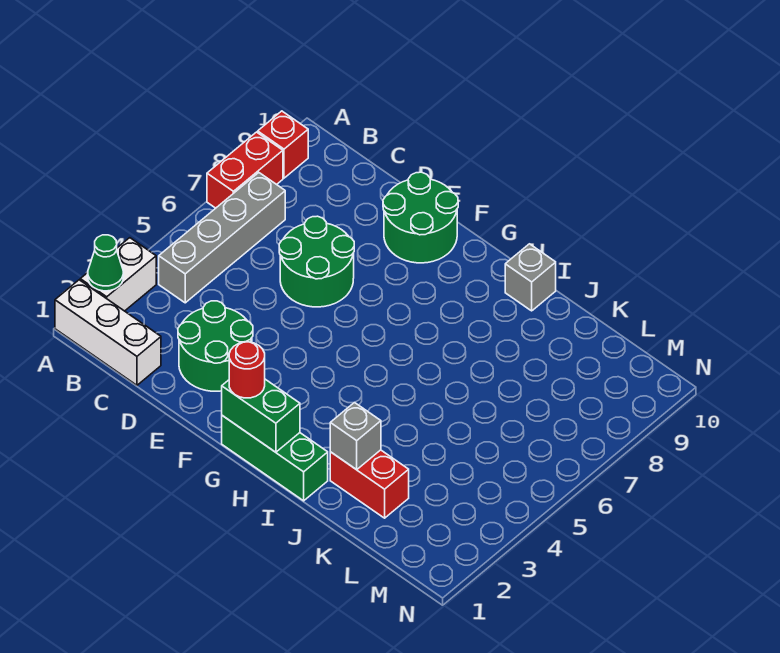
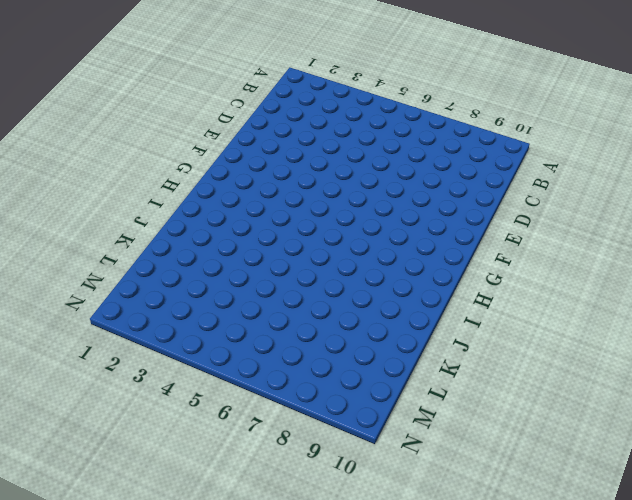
none -> white 1x3 brick [55,280,161,385]
none -> white 1x2 brick [80,238,156,311]
none -> red 1x2 brick [207,132,283,208]

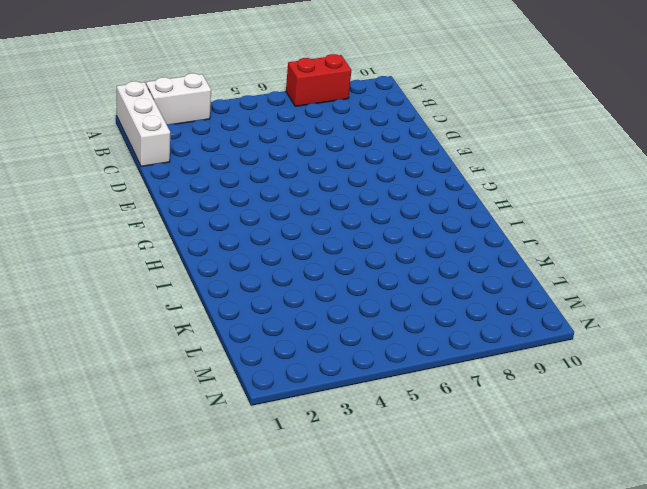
none -> red 1x1 brick [258,111,308,178]
none -> grey 1x4 brick [159,173,285,303]
none -> green 2x2 round brick [178,301,253,391]

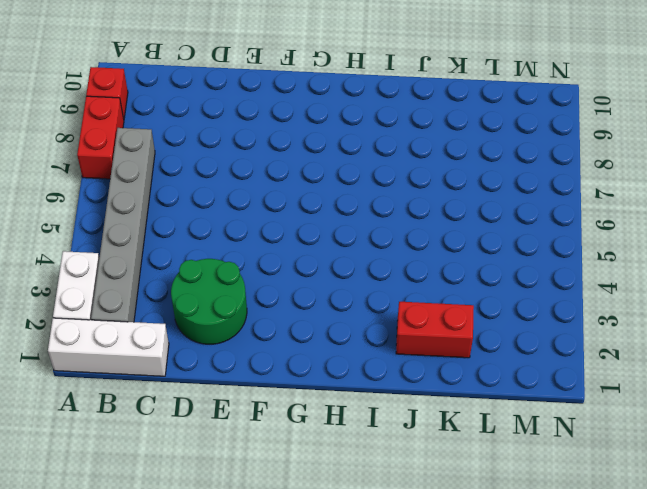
grey 1x6 brick [91,128,155,322] -> grey 1x4 brick [159,173,285,303]
none -> green 2x2 round brick [279,216,354,307]
none -> green 2x2 round brick [383,172,458,263]
none -> green 1x3 brick [222,416,328,501]

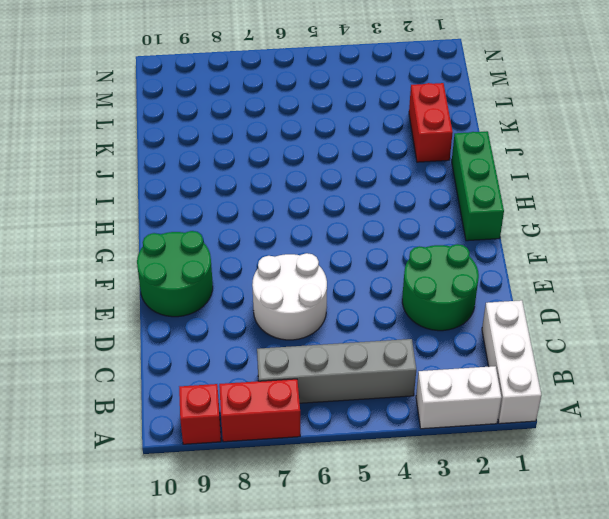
white 2x2 round brick [252,253,327,340] -> green 2x2 round brick [279,216,354,307]
none -> grey 1x1 brick [505,244,556,311]
none -> green 1x1 cone [88,235,123,291]
none -> green 1x2 brick [222,379,300,452]

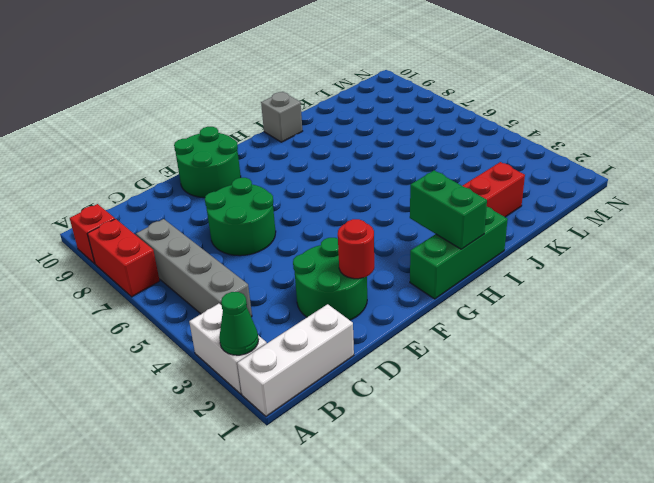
red 1x1 round brick [338,219,374,279] -> red 1x1 round brick moved to [229,342,265,398]
green 1x2 brick [410,170,487,249] -> green 1x2 brick turned to [222,379,300,452]
none -> grey 1x1 brick [330,402,381,470]

